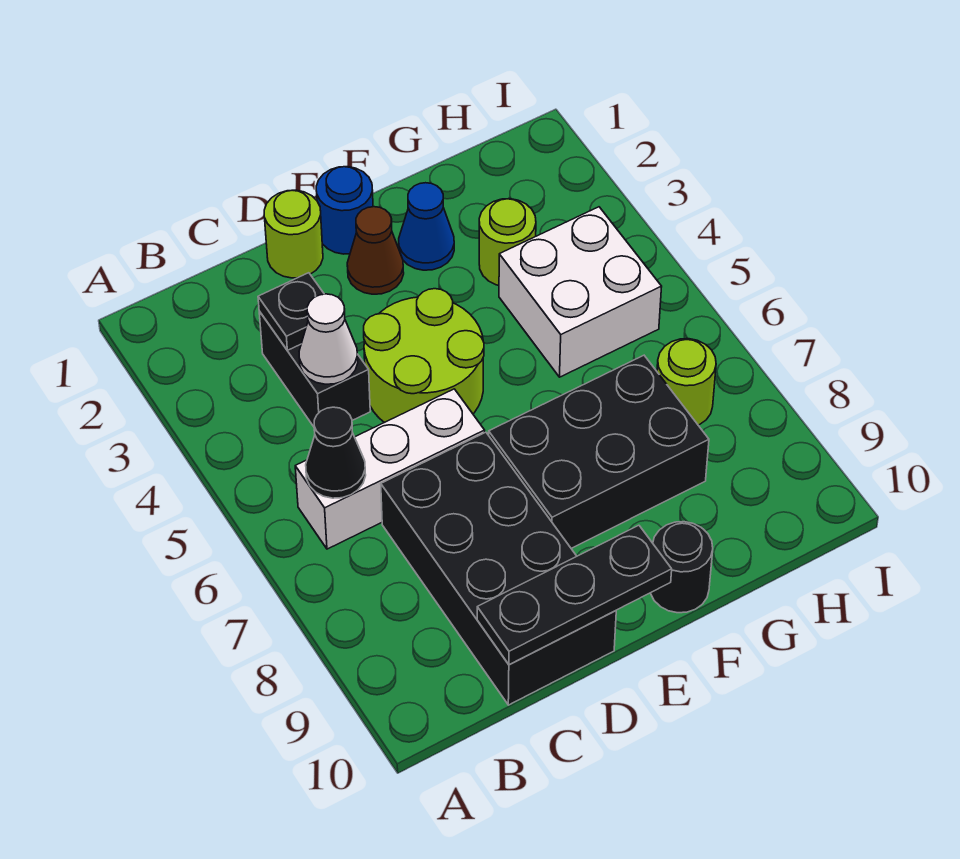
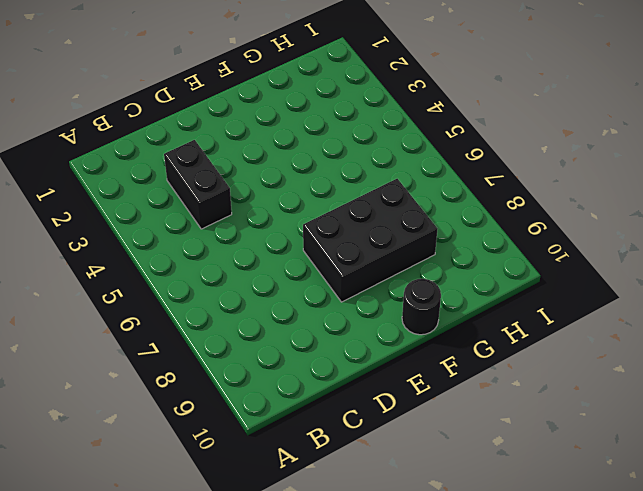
none -> white 1x3 brick [295,389,485,549]
none -> black 2x4 brick [381,432,616,705]
none -> lime 1x1 round brick [264,190,323,278]

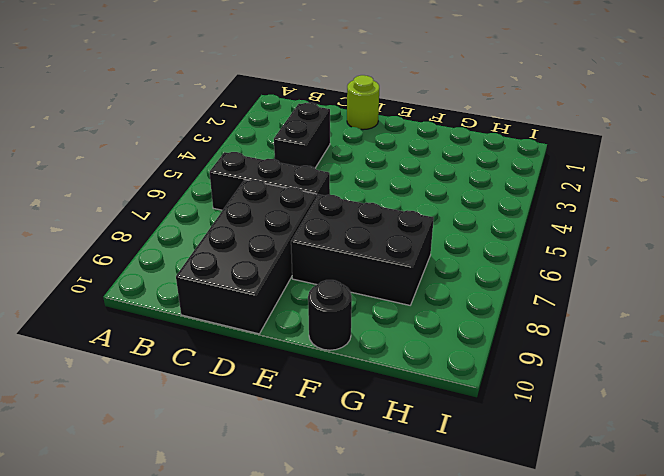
black 1x3 brick [210,152,330,210] -> white 1x3 brick [295,389,485,549]
none -> lime 2x2 round brick [364,289,484,423]
none -> blue 1x1 round brick [316,167,373,254]
none -> brown 1x1 cone [347,207,404,294]

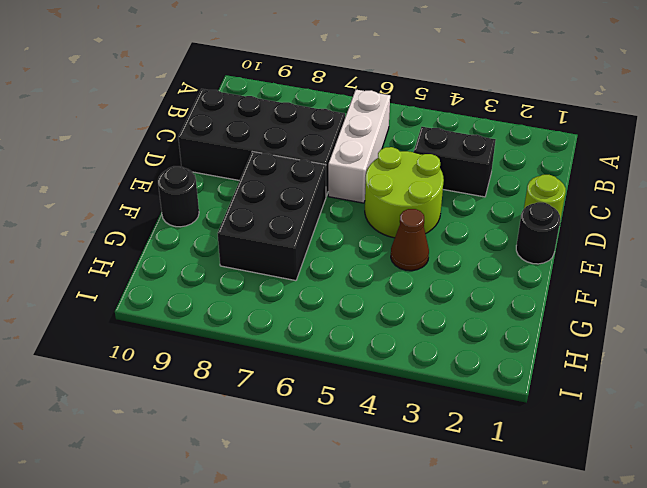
black 1x1 round brick [516,202,560,264] -> blue 1x1 round brick [316,167,373,254]
brown 1x1 cone [391,209,429,271] -> brown 1x1 cone moved to [347,207,404,294]
none -> blue 1x1 cone [399,183,454,270]
none -> lime 1x1 round brick [479,199,536,285]
none -> white 2x2 brick [499,207,662,377]

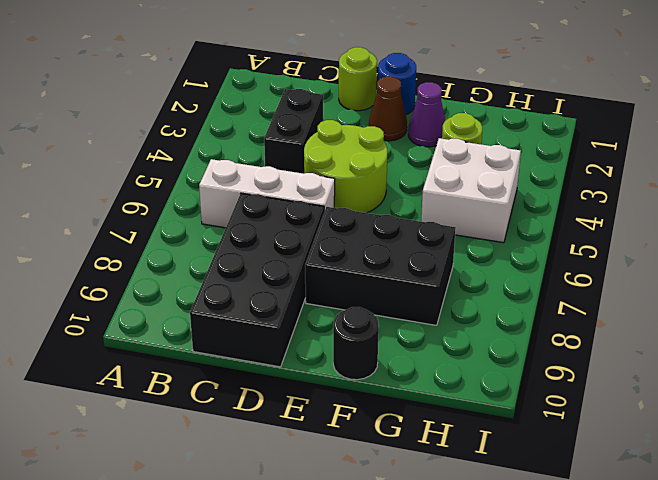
purple 1x1 cone [408,82,445,147] -> blue 1x1 cone [399,183,454,270]
none -> lime 1x1 round brick [657,339,716,425]
none -> black 1x1 cone [306,407,366,498]
none -> black 1x1 plate [258,273,324,350]

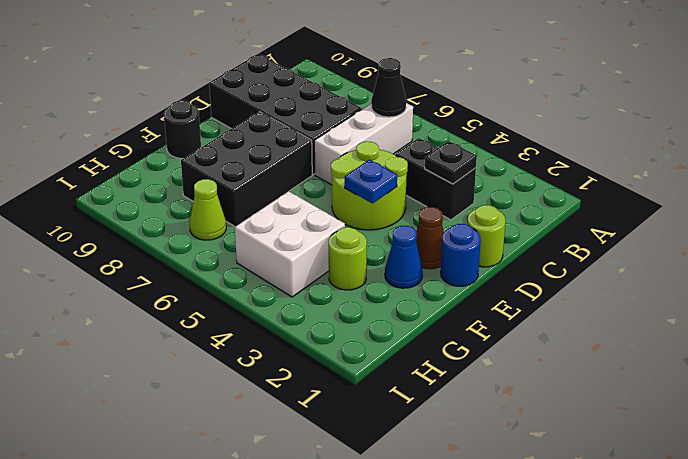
blue 1x1 plate [345,160,397,203] -> none
lime 1x1 cone [190,179,226,240] -> lime 1x1 round brick [657,339,716,425]
none -> white 1x1 cone [299,294,358,384]
none -> black 1x3 plate [477,525,672,665]

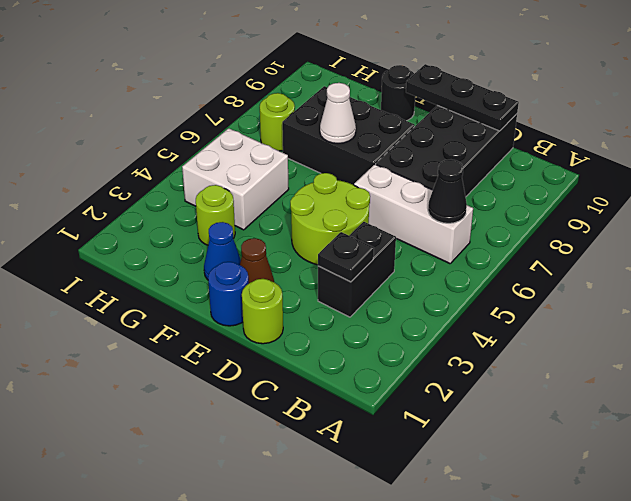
white 1x1 cone [320,83,356,143] -> white 1x1 cone moved to [299,294,358,384]

